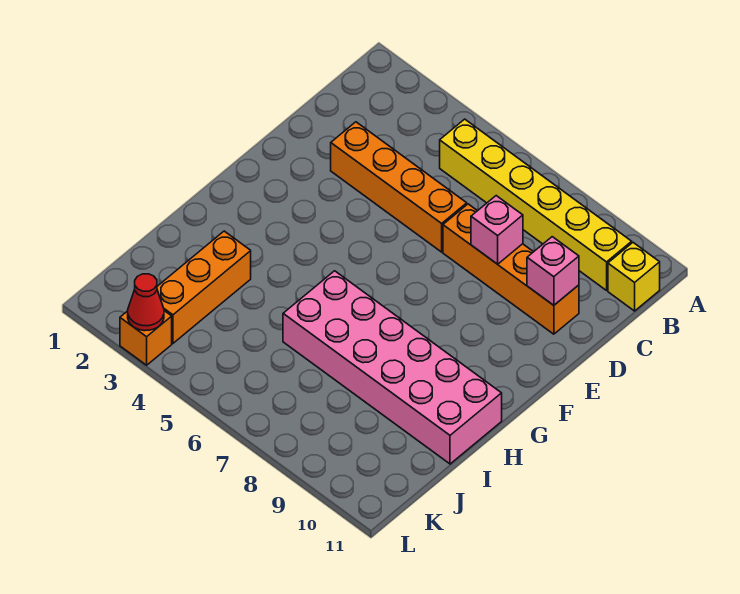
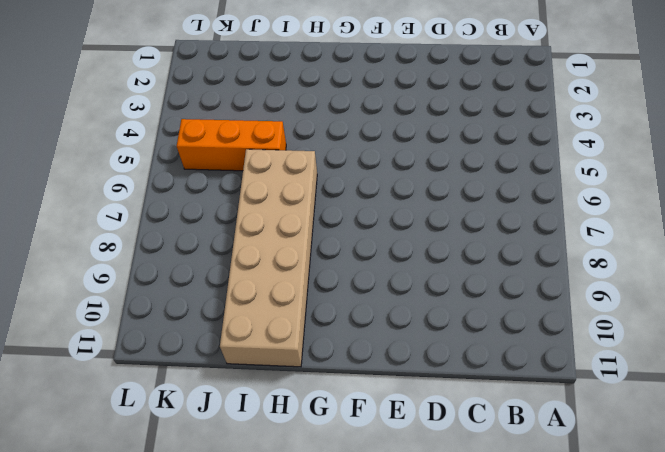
tan 2x6 brick [220,149,317,367] -> pink 2x6 brick [283,271,502,464]
orange 1x3 brick [177,119,286,171] -> orange 1x3 brick moved to [157,231,251,343]
none -> yellow 1x6 brick [440,119,632,290]
none -> yellow 1x1 brick [608,243,660,311]

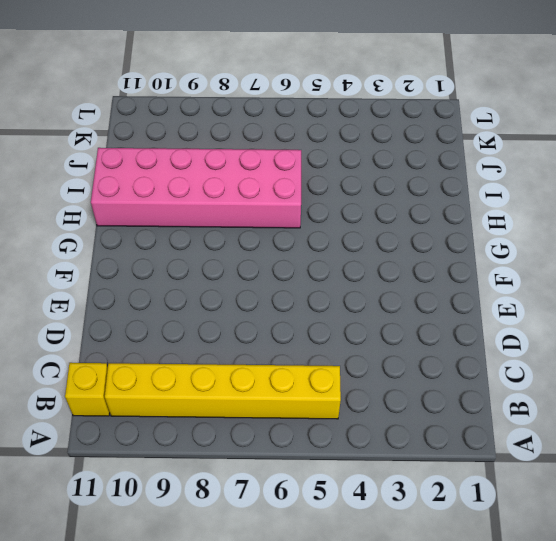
none -> orange 1x4 brick [331,122,467,252]
none -> orange 1x4 brick [443,204,579,334]

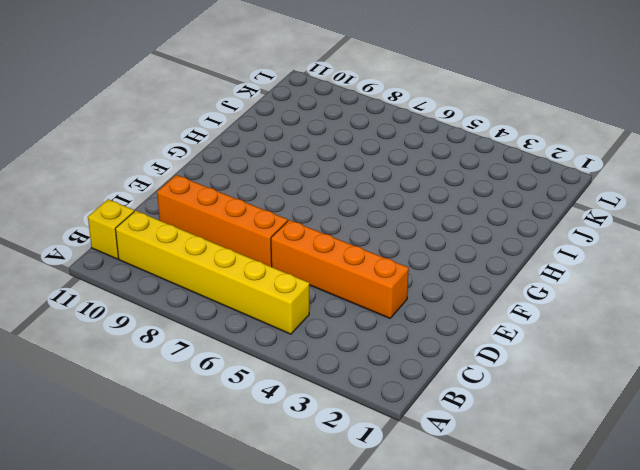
none -> pink 2x6 brick [283,271,502,464]
none -> orange 1x3 brick [157,231,251,343]

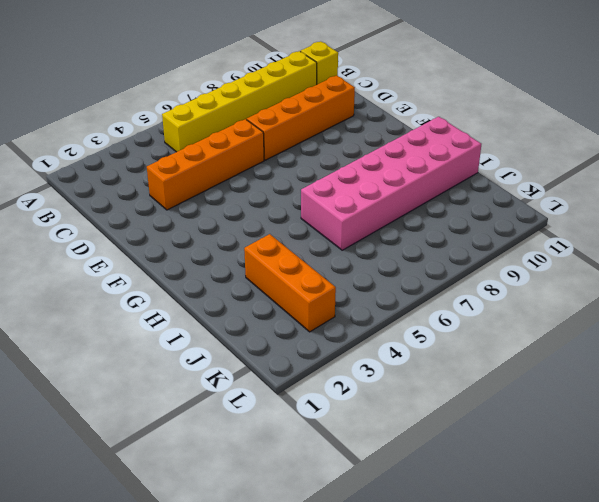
none -> orange 1x1 brick [120,311,172,365]
none -> pink 1x1 brick [471,196,523,264]

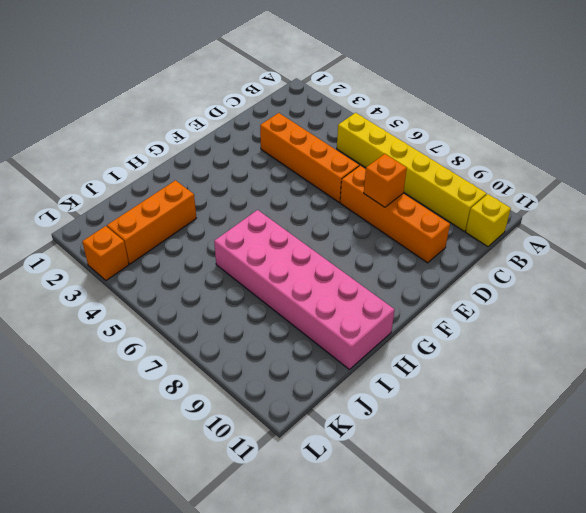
orange 1x1 brick [364,154,407,207] -> pink 1x1 brick [471,196,523,264]
none -> pink 1x1 brick [527,237,579,305]
none -> red 1x1 cone [128,274,164,331]

